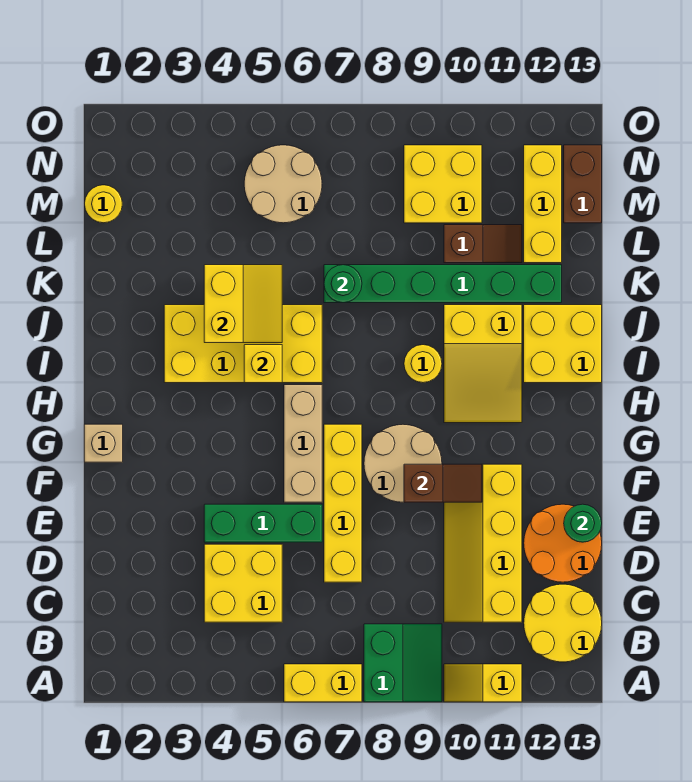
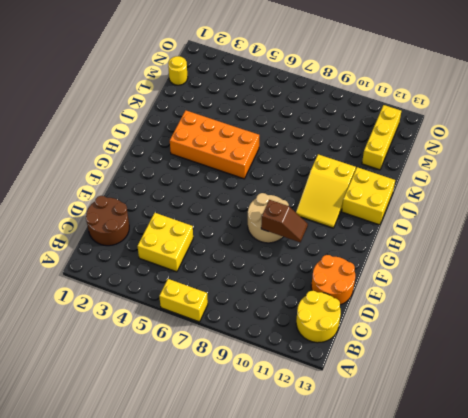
brown 2x2 round brick [86,196,129,246] -> none
orange 2x4 brick [170,110,259,179] -> yellow 2x4 brick [164,305,322,383]
none -> green 2x2 slope [364,624,442,702]
none -> yellow 1x2 slope [444,664,522,702]
none -> yellow 2x4 slope [444,464,522,622]

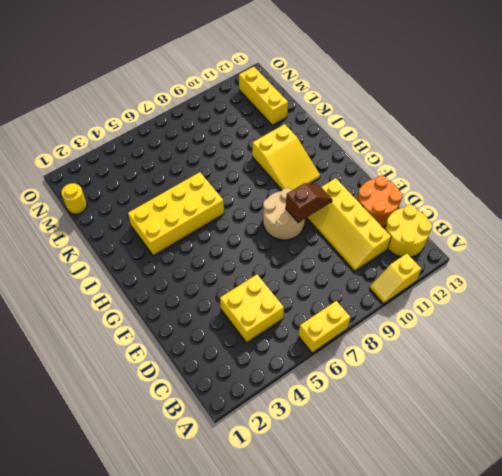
none -> green 2x2 slope [364,624,442,702]
none -> yellow 1x4 brick [324,424,362,582]
none -> green 1x3 brick [204,504,322,542]

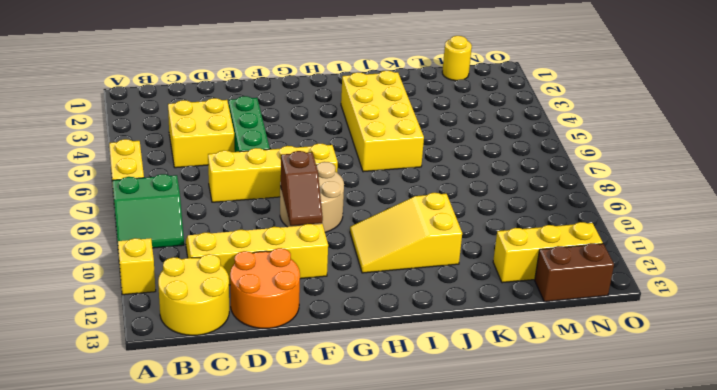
none -> tan 1x3 brick [284,385,322,502]
none -> tan 1x1 brick [84,424,123,462]
none -> yellow 1x1 round brick [404,345,442,383]

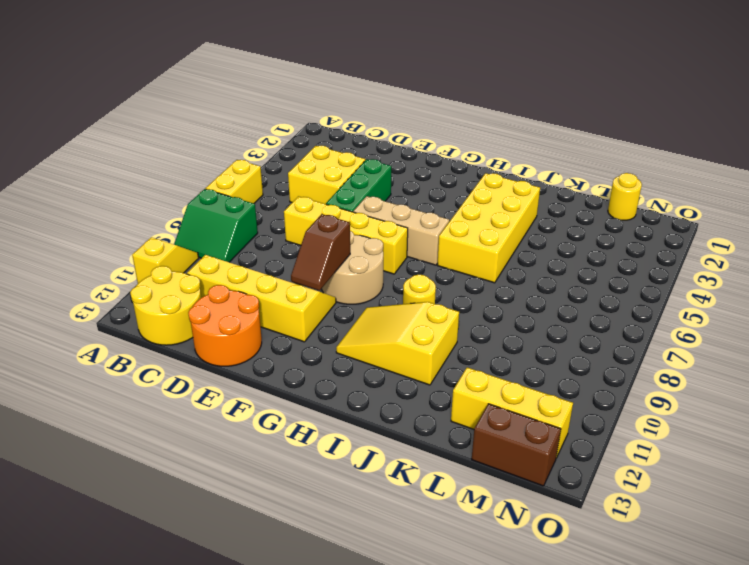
none -> tan 1x1 brick [84,424,123,462]
none -> yellow 2x2 brick [524,305,602,383]
none -> green 1x6 brick [324,265,562,303]

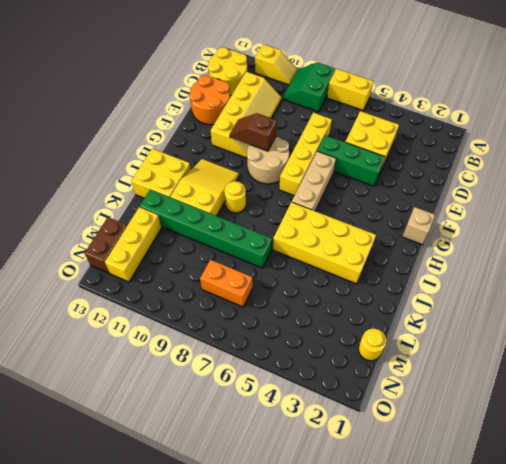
orange 1x2 brick [200,260,253,307] -> none
none -> brown 1x2 slope [444,225,522,263]
none -> tan 2x2 round brick [244,145,322,223]
none -> yellow 2x2 brick [404,145,482,223]

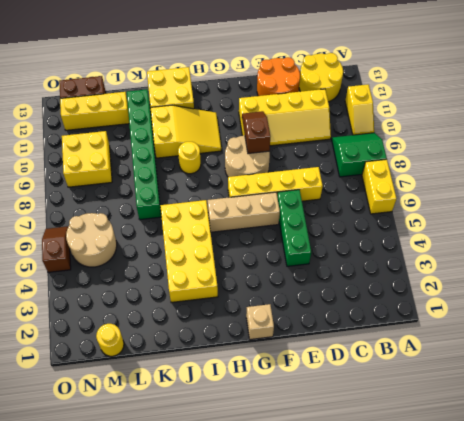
brown 1x2 slope [42,226,71,272] -> brown 1x2 slope moved to [444,225,522,263]
none -> yellow 2x2 brick [204,544,282,622]
none -> green 1x1 round brick [564,504,602,542]
none -> yellow 1x1 brick [244,345,282,383]

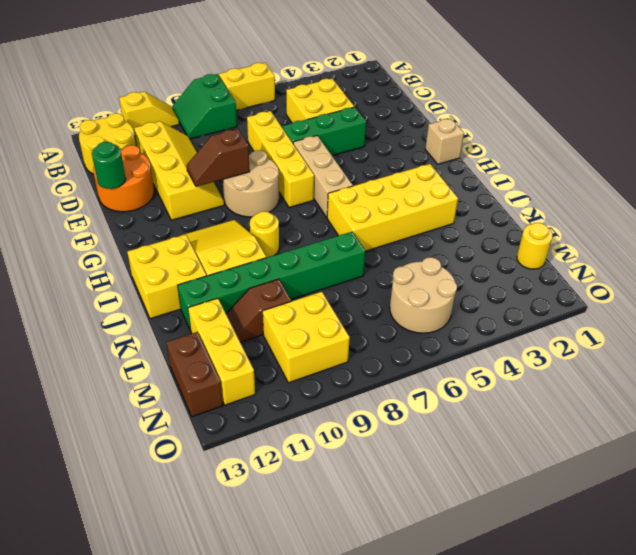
none -> yellow 1x1 brick [244,345,282,383]
none -> yellow 2x2 slope [204,265,282,343]
none -> green 1x1 round brick [324,265,362,303]

